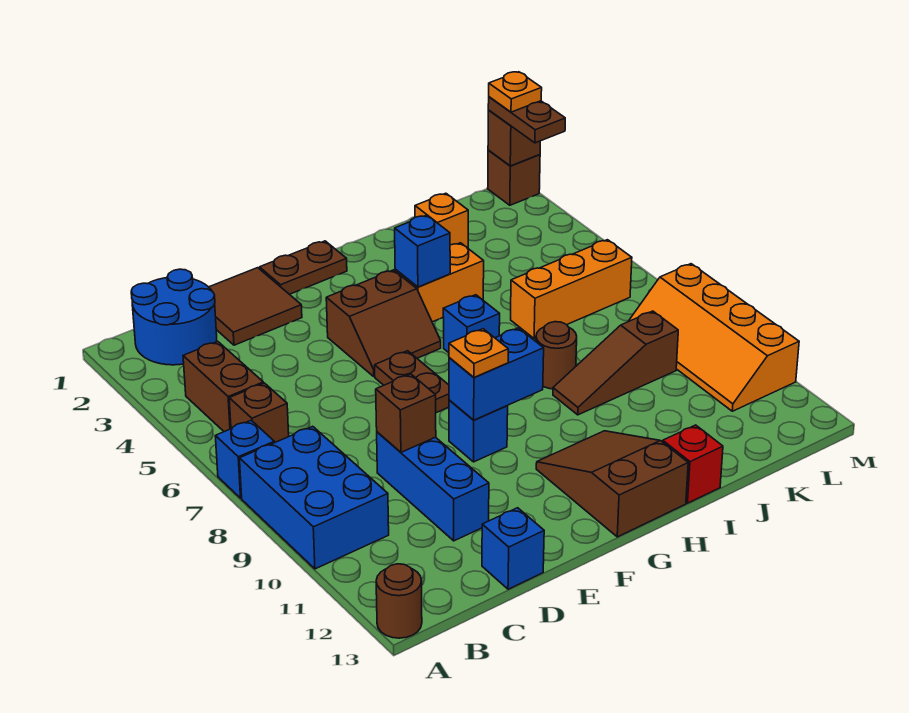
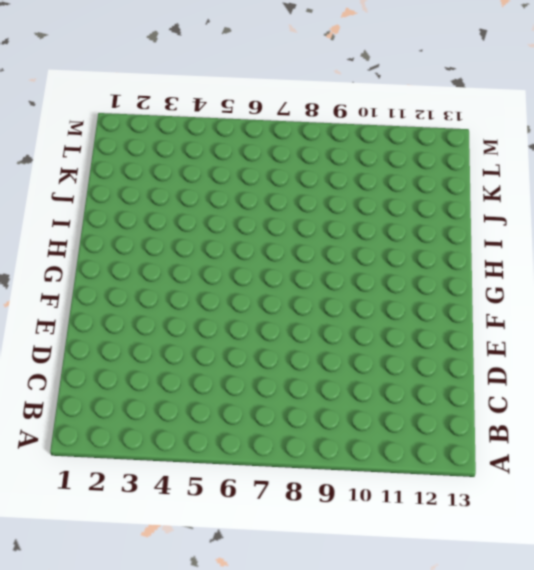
none -> blue 1x1 brick [215,420,274,498]
none -> blue 2x3 brick [239,426,389,569]
none -> brown 1x1 round brick [376,564,422,638]
none -> blue 2x2 round brick [131,269,217,365]

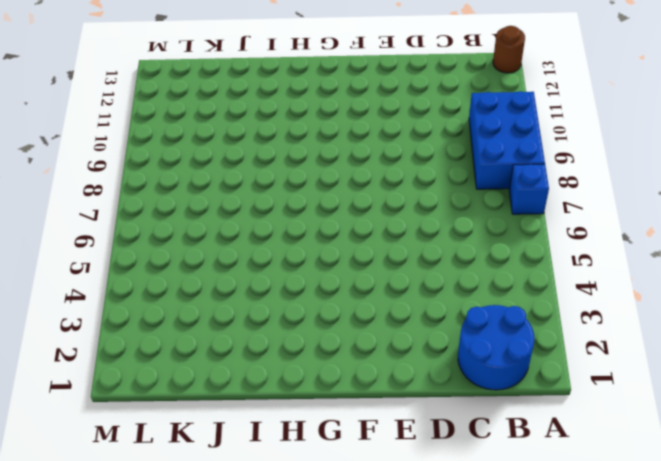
none -> brown 1x2 brick [183,341,263,432]
none -> brown 1x1 brick [229,383,289,443]
none -> brown 2x2 tile [209,268,302,345]
none -> blue 1x3 brick [377,432,489,541]

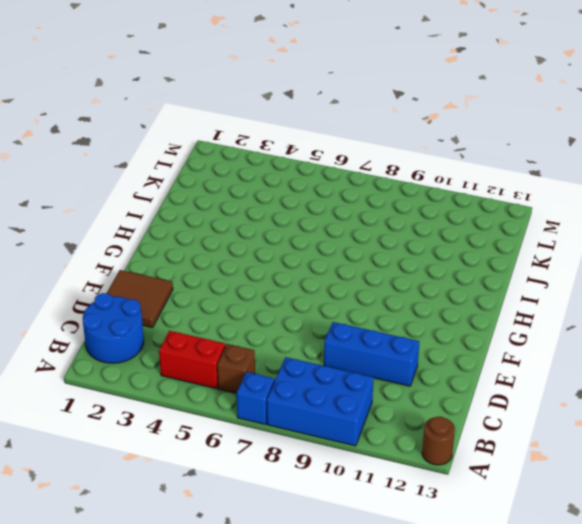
red 1x2 brick [159,331,226,389] -> brown 1x2 brick [183,341,263,432]
none -> blue 1x1 brick [482,508,544,589]
none -> brown 1x2 plate [259,241,347,294]
none -> brown 2x2 slope [326,270,441,377]
none -> brown 1x2 plate [375,351,449,413]

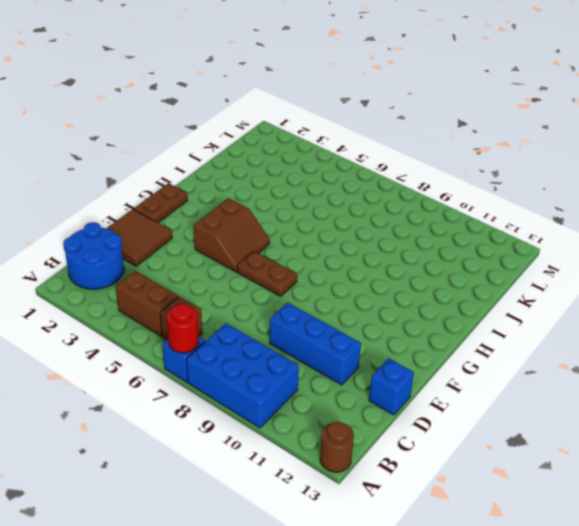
red 1x1 round brick [167,304,199,353] -> none
none -> blue 1x1 brick [449,400,508,462]
none -> brown 2x3 slope [536,431,688,537]
none -> orange 1x2 brick [395,243,484,322]
none -> blue 1x1 brick [443,295,500,353]

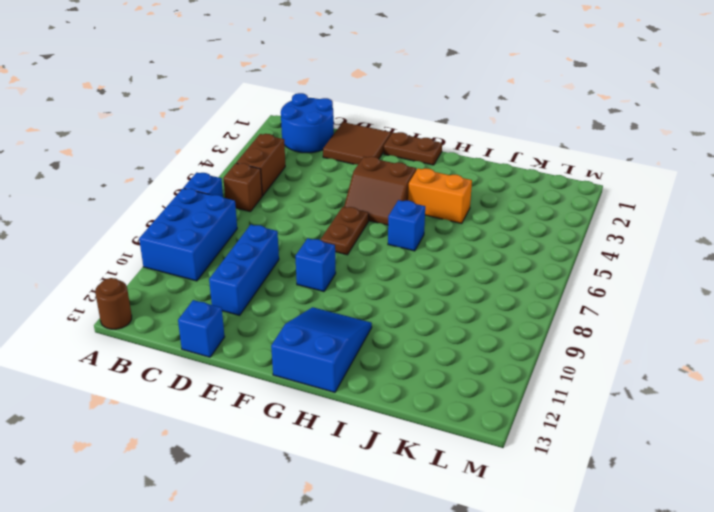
blue 2x3 slope [271,307,372,392] -> brown 2x3 slope [536,431,688,537]
none -> brown 1x1 round brick [536,322,577,389]
none -> brown 1x3 slope [553,311,678,415]
none -> red 1x1 brick [663,425,723,503]
none -> orange 1x1 brick [415,193,468,248]

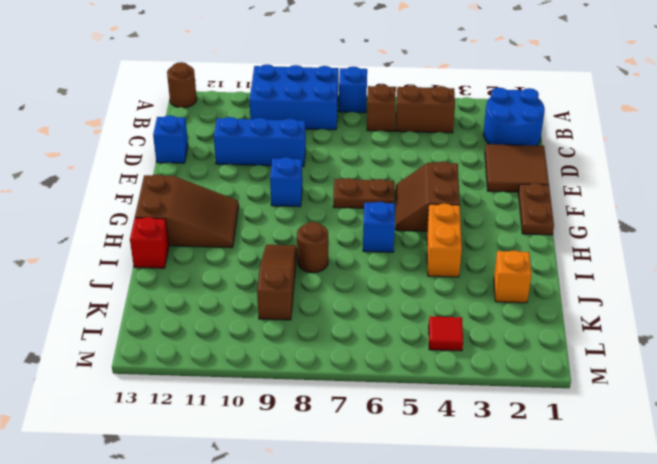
red 1x1 tile [429,316,463,351] -> none
none -> orange 1x3 brick [511,240,632,338]
none -> orange 2x4 slope [628,264,799,411]
none -> brown 1x1 brick [488,150,540,205]
none -> brown 1x1 brick [376,374,436,452]

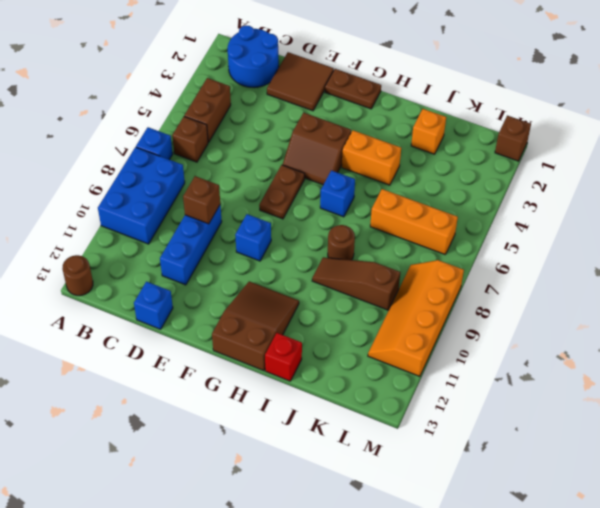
none -> blue 1x2 brick [449,328,544,420]
none -> blue 1x1 brick [395,215,450,287]
none -> brown 1x1 brick [488,110,540,166]
none -> orange 1x1 plate [449,329,508,377]

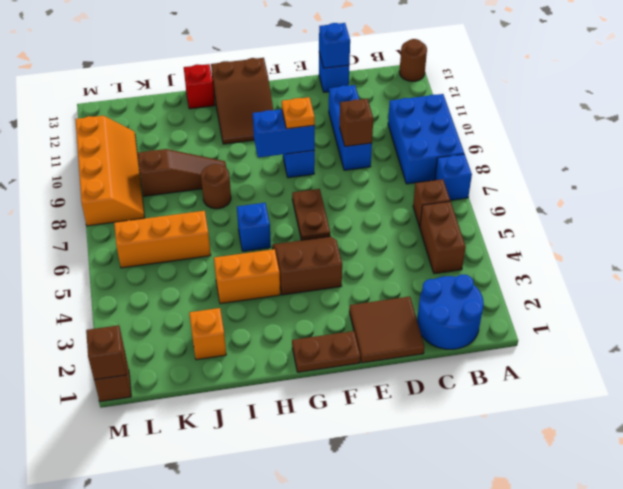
blue 1x1 brick [319,23,350,68] -> blue 1x1 brick moved to [395,215,450,287]
none -> brown 1x2 plate [488,97,565,143]
none -> orange 1x1 plate [489,72,542,112]

